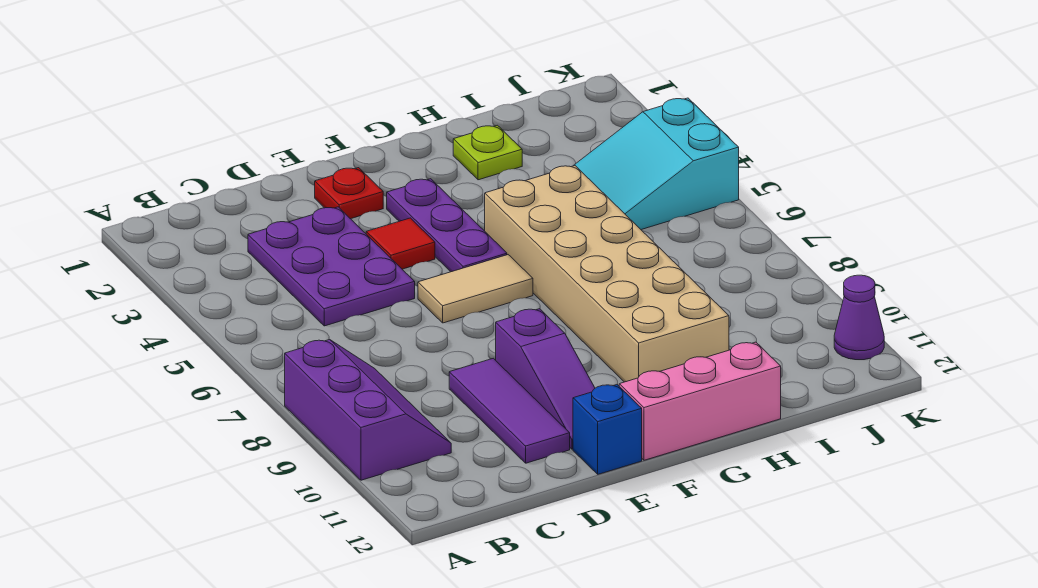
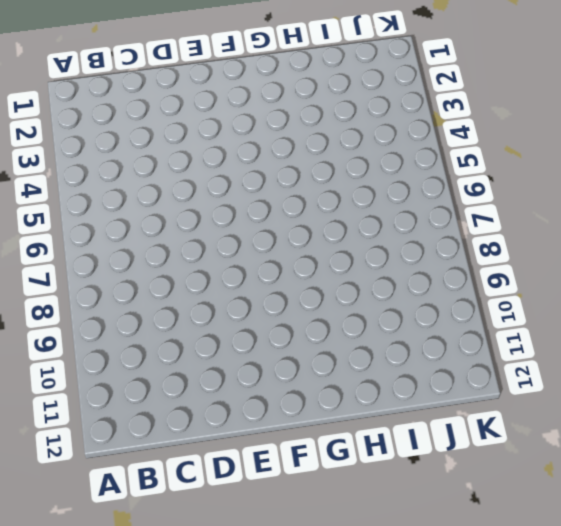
none -> purple 2x3 slope [285,340,451,480]
none -> purple 2x3 plate [248,207,415,326]
none -> purple 1x3 tile [449,358,570,463]

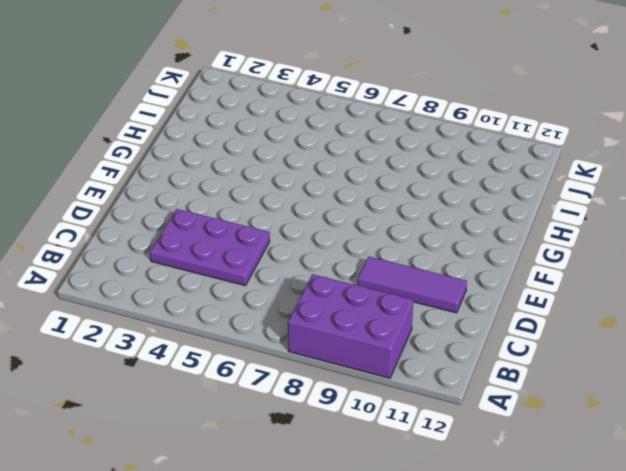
purple 2x3 brick [288,274,413,378] -> purple 2x3 slope [285,340,451,480]
none -> red 1x1 plate [315,168,383,219]
none -> red 1x1 tile [366,218,435,269]
none -> tan 1x2 tile [418,255,533,323]

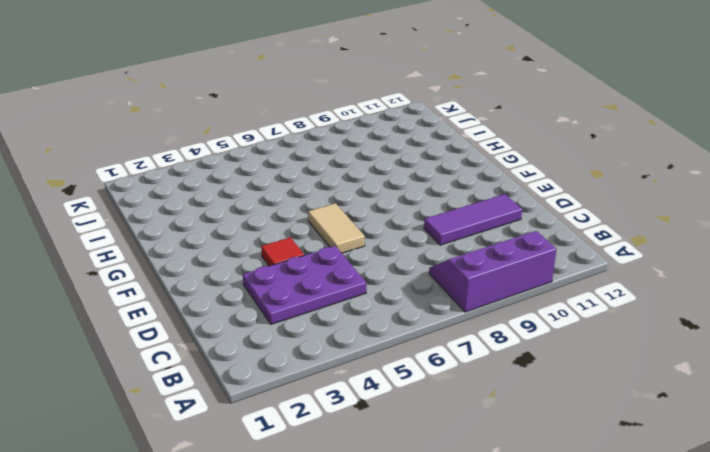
none -> red 1x1 plate [315,168,383,219]
none -> purple 1x3 slope [496,309,595,449]
none -> blue 1x1 brick [573,385,642,474]

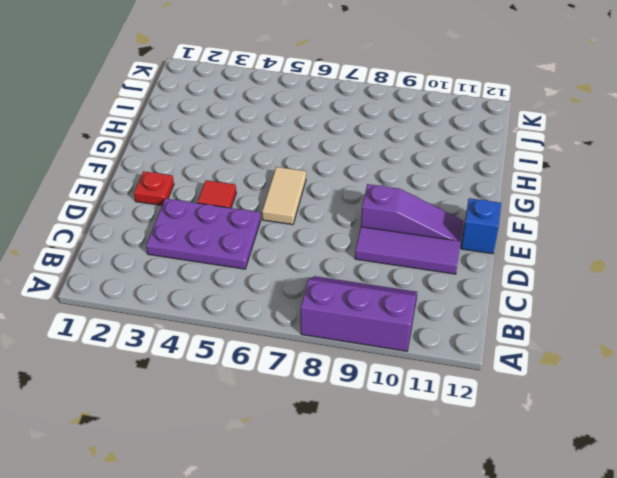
none -> purple 1x3 plate [387,179,507,272]
none -> pink 1x3 brick [619,342,781,460]
none -> tan 2x6 brick [485,166,729,382]

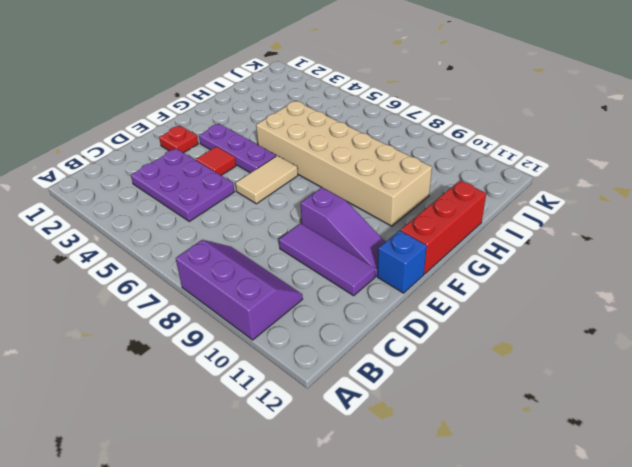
red 1x3 brick [401,180,486,274] -> pink 1x3 brick [619,342,781,460]
none -> lime 1x1 plate [453,125,522,180]
none -> cyan 2x3 slope [573,98,739,230]
none -> purple 1x1 cone [834,275,884,360]

